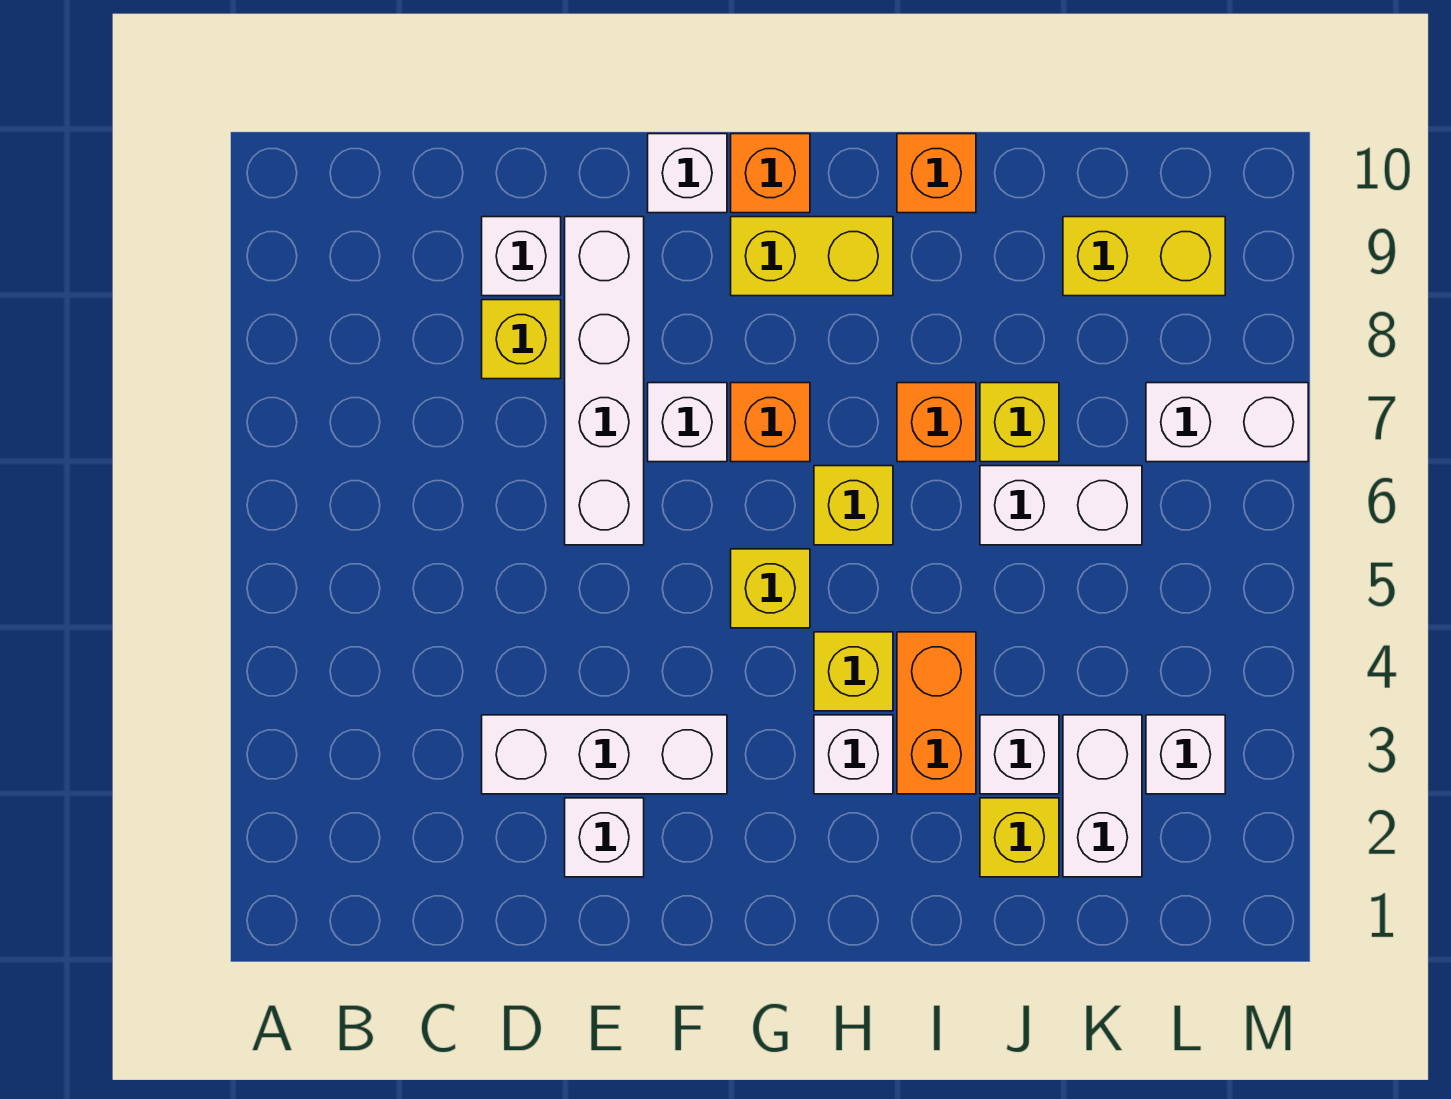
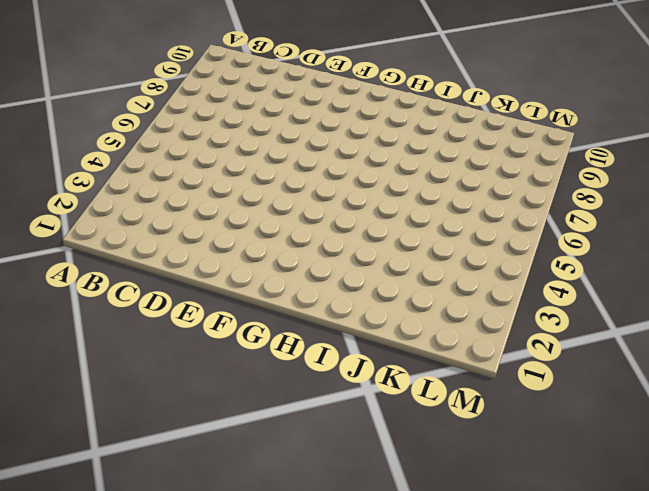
none -> white 1x3 brick [482,715,727,794]
none -> yellow 1x1 brick [482,300,561,379]
none -> white 1x1 brick [482,217,561,296]

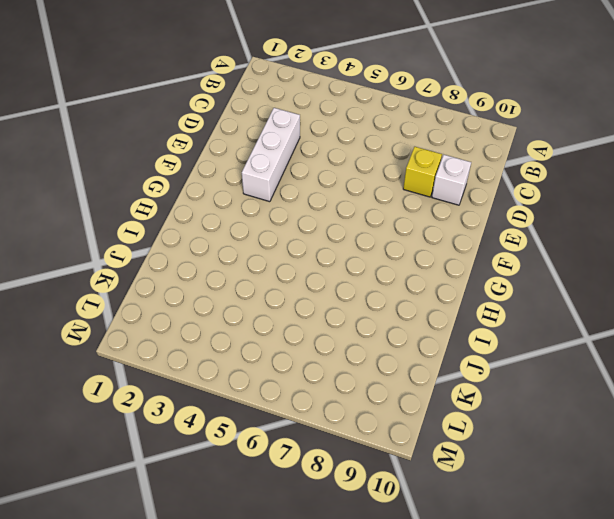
none -> white 1x1 brick [565,798,644,877]
none -> white 1x4 brick [565,217,644,545]
none -> white 1x1 brick [648,383,727,462]

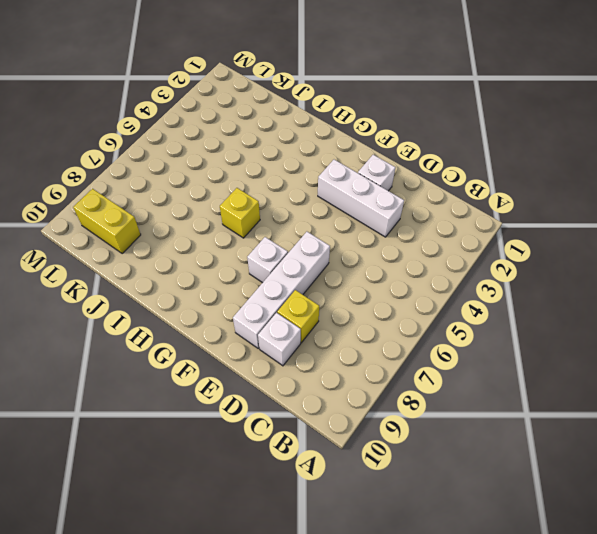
none -> white 1x1 brick [648,134,727,213]
none -> yellow 1x1 brick [731,549,810,628]
none -> orange 1x1 brick [731,383,810,462]

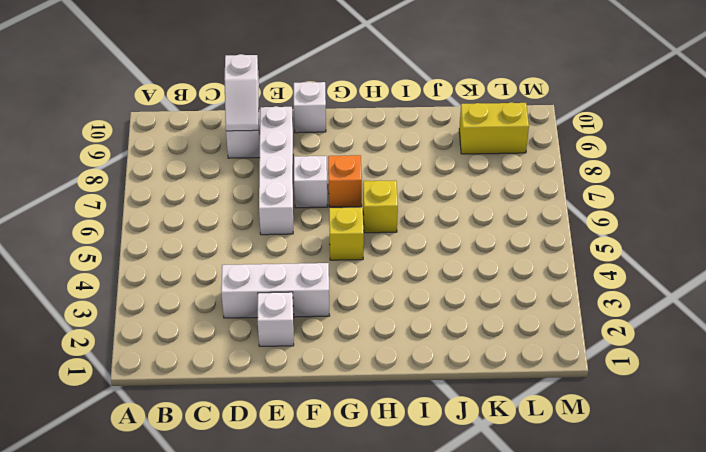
white 1x2 slope [225,54,259,131] -> none
none -> yellow 1x1 brick [482,300,561,379]
none -> yellow 1x2 brick [731,217,893,296]
none -> orange 1x1 brick [731,134,810,213]

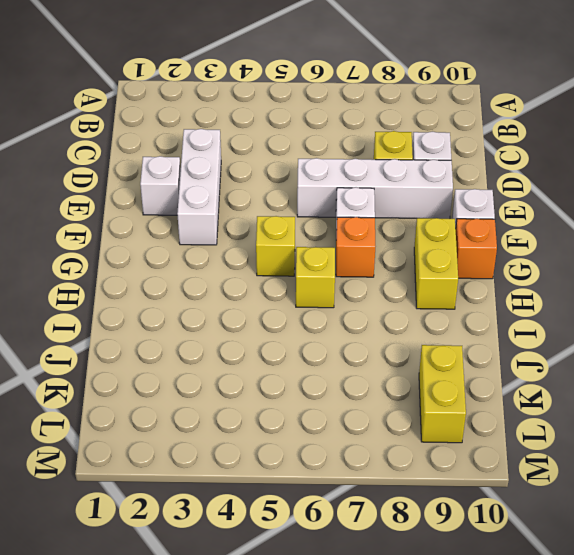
none -> white 1x1 brick [814,715,893,794]
none -> yellow 1x1 brick [814,632,893,711]
none -> orange 1x2 brick [897,632,976,794]

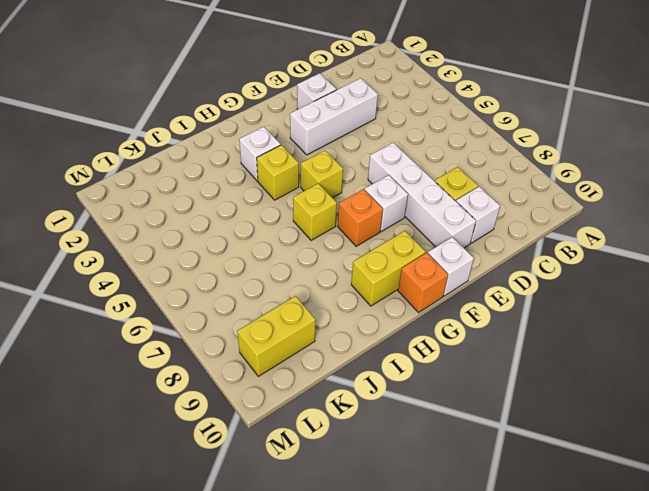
none -> orange 1x2 brick [897,632,976,794]
none -> orange 1x1 brick [897,383,976,462]
none -> orange 1x1 brick [897,134,976,213]

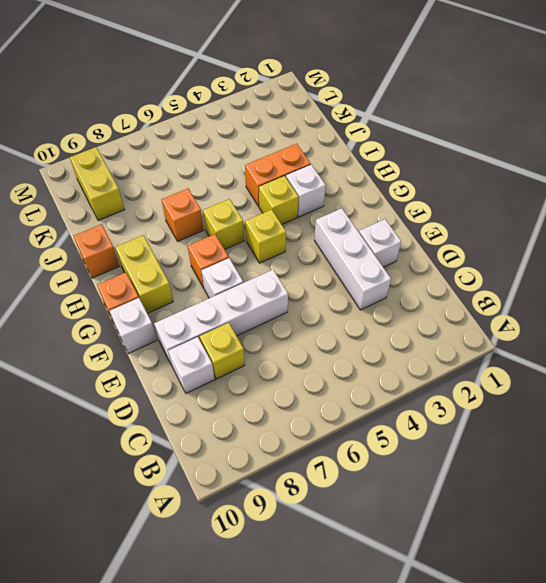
none -> yellow 1x1 brick [980,798,1059,877]
none -> white 1x1 brick [980,715,1059,794]
none -> white 1x2 brick [980,466,1142,545]

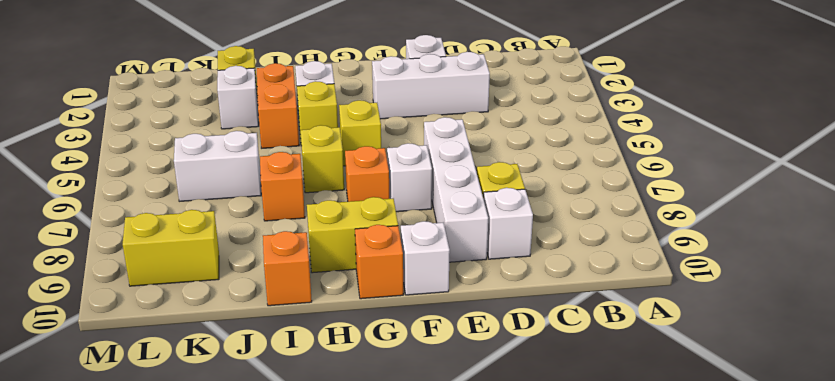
none -> yellow 1x1 brick [980,383,1059,462]
none -> white 1x2 brick [1063,715,1142,877]
none -> white 1x1 brick [1146,715,1225,794]

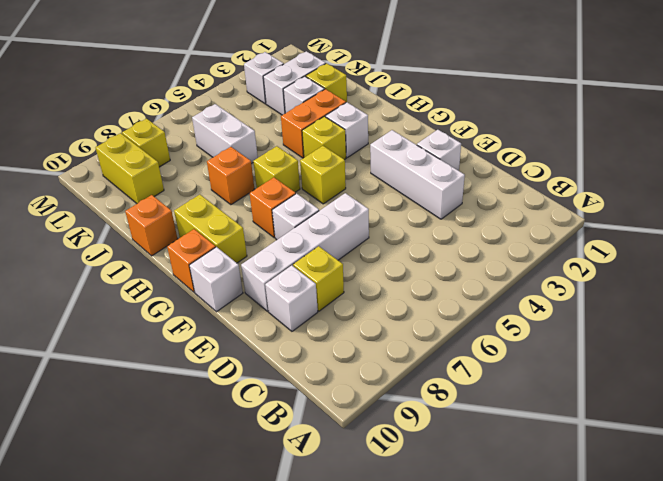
yellow 1x1 brick [122,119,170,167] -> yellow 1x1 brick moved to [980,383,1059,462]
none -> white 1x2 brick [1146,383,1308,462]

